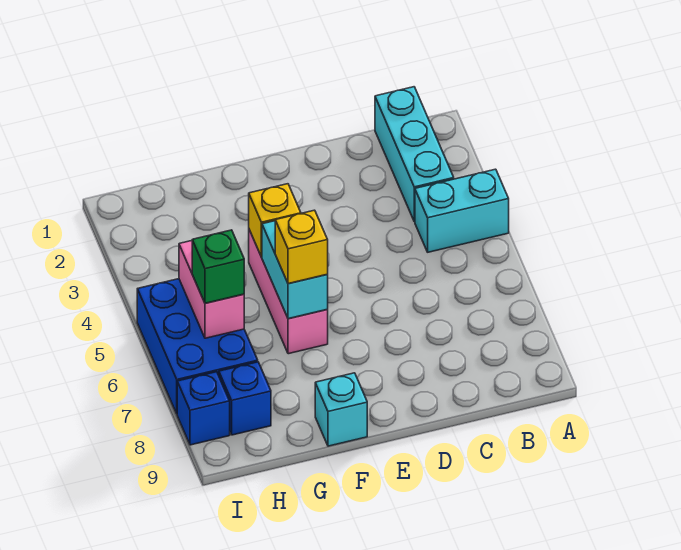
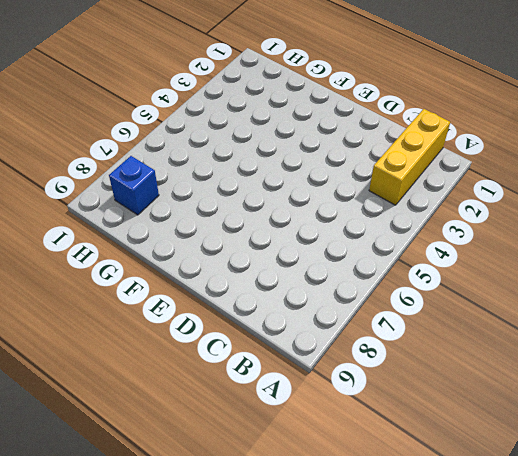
yellow 1x3 brick [369,109,450,205] -> cyan 1x3 brick [375,87,454,222]
none -> cyan 1x2 brick [415,169,509,252]
none -> pink 1x3 brick [249,230,328,354]
none -> cyan 1x1 brick [315,373,367,446]

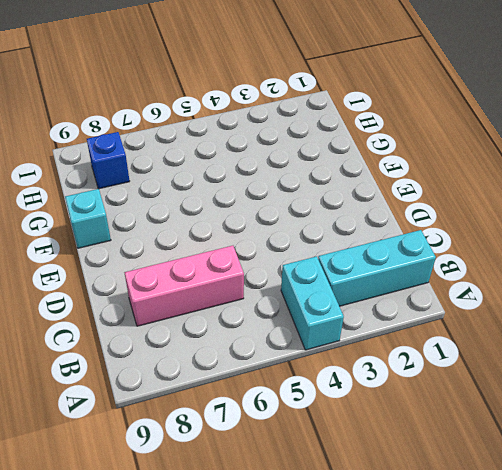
pink 1x3 brick [124,246,244,326] -> pink 1x3 brick moved to [249,230,328,354]
none -> blue 2x3 brick [137,279,258,413]
none -> blue 1x1 brick [177,372,230,445]
none -> yellow 1x1 brick [249,184,301,257]

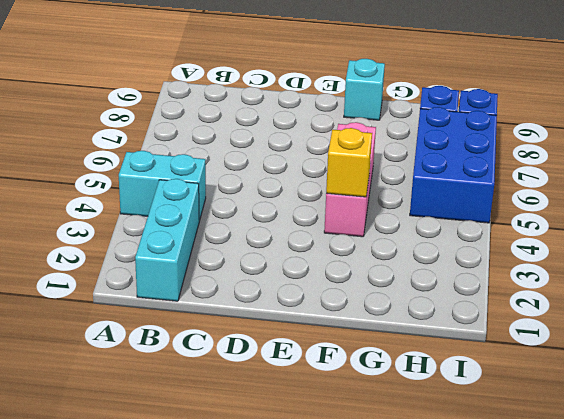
none -> cyan 1x2 brick [262,221,328,319]
none -> pink 1x2 brick [179,241,244,338]
none -> yellow 1x1 brick [275,210,328,284]

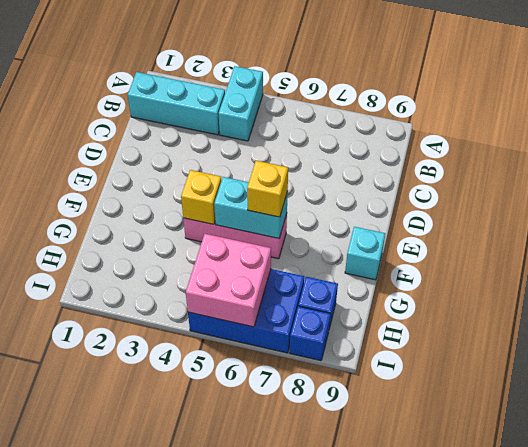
pink 2x2 brick [186,234,271,327] -> pink 1x2 brick [179,241,244,338]
none -> green 1x1 brick [192,230,244,303]

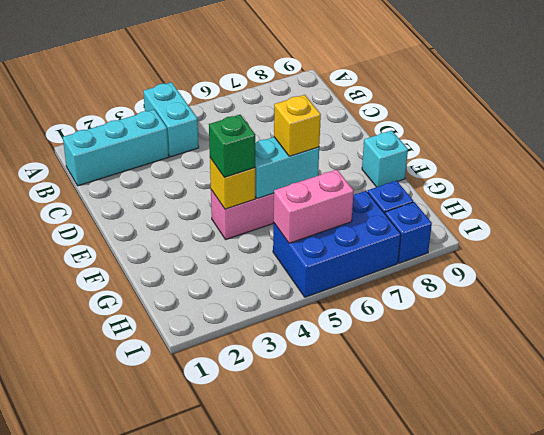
green 1x1 brick [209,115,255,177] -> green 1x1 brick moved to [192,230,244,303]

